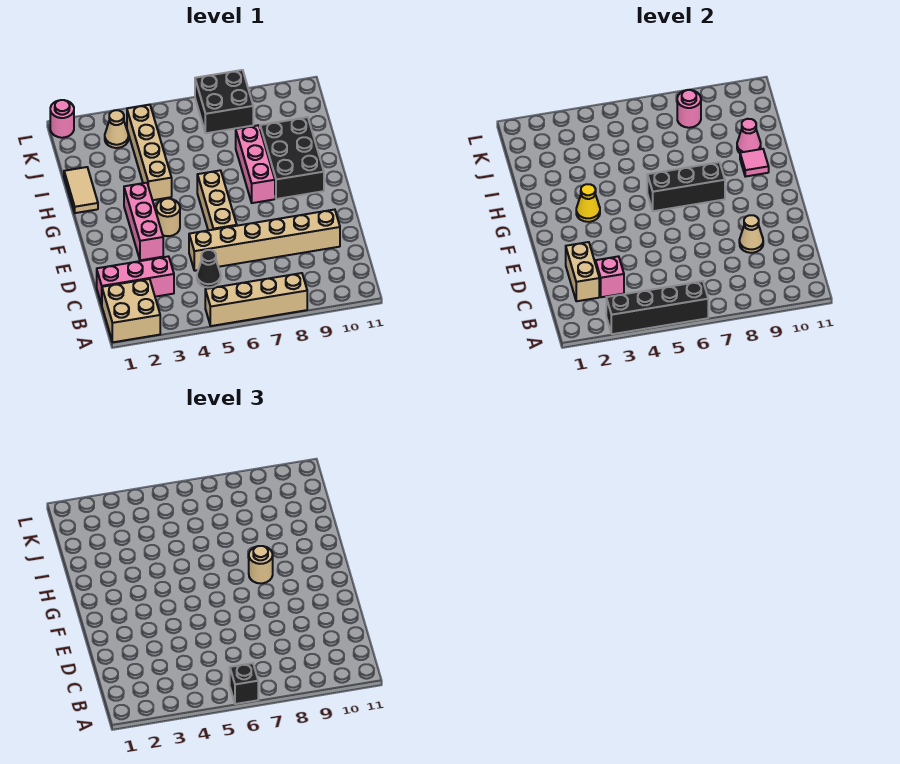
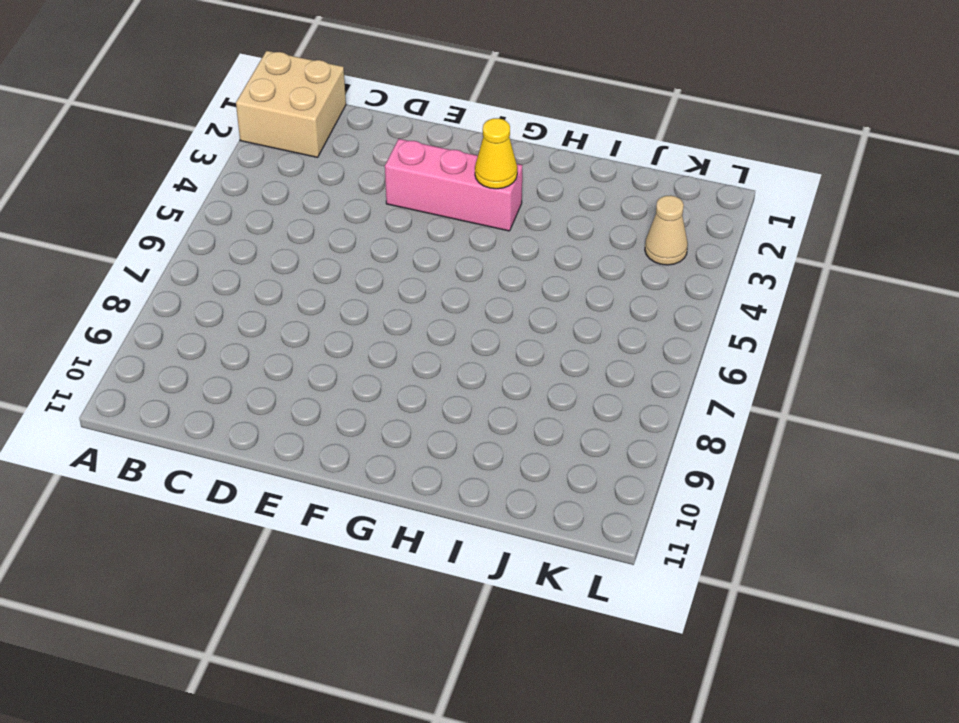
none -> tan 1x4 brick [205,273,307,326]
none -> pink 1x3 brick [97,256,174,305]
none -> black 1x1 cone [197,250,221,287]

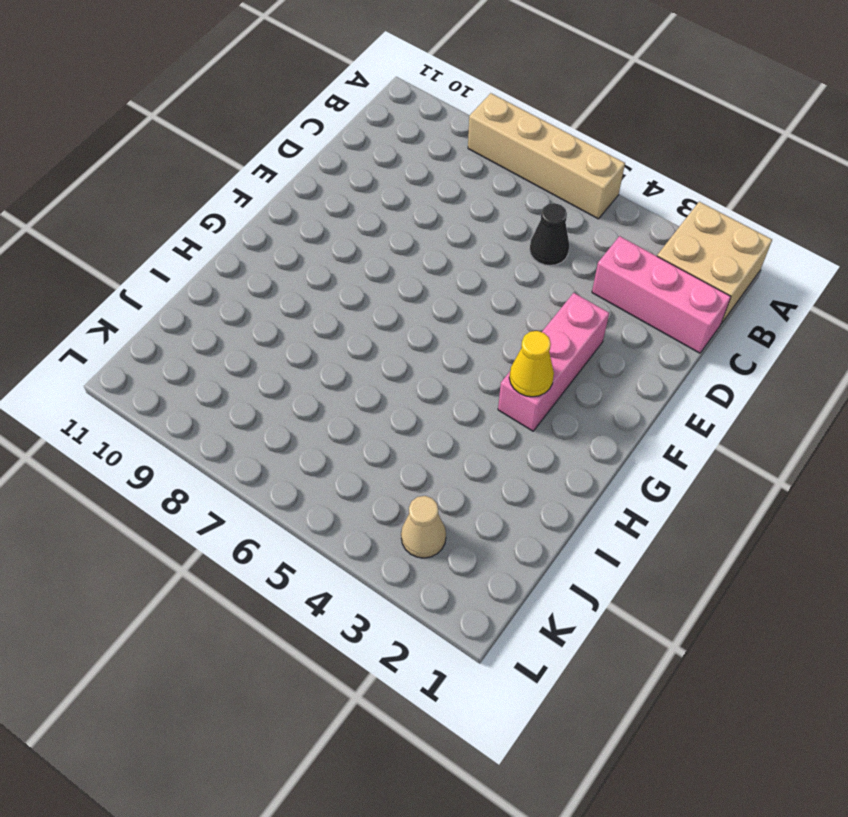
none -> tan 1x6 brick [189,210,340,271]
none -> tan 1x3 brick [197,170,237,230]
none -> tan 1x1 round brick [156,199,180,236]

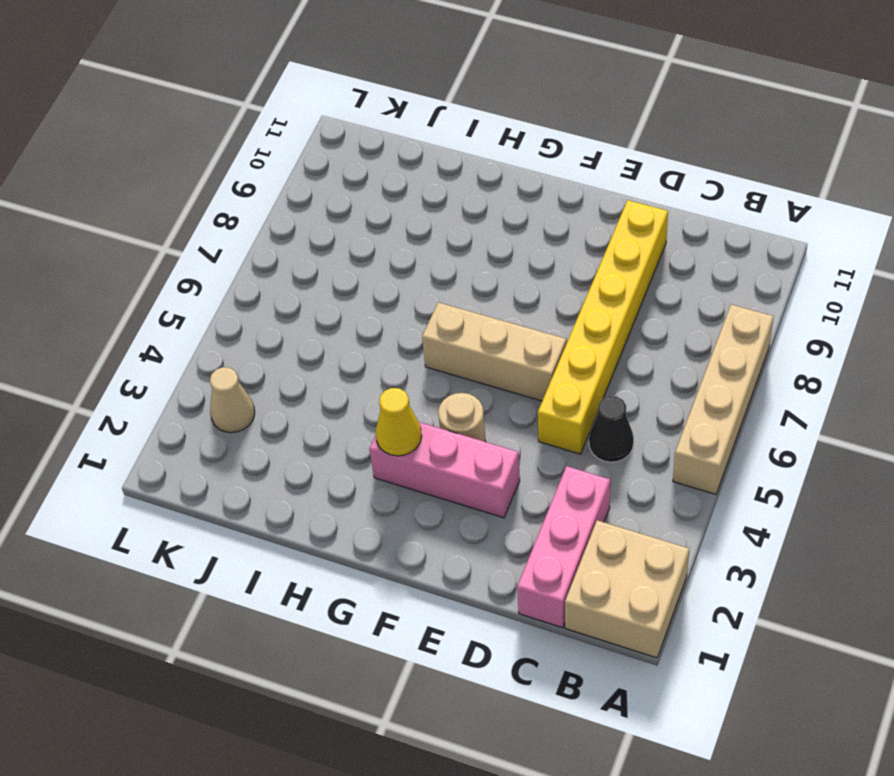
yellow 1x6 brick [538,200,668,454] -> tan 1x6 brick [189,210,340,271]
none -> pink 1x3 brick [236,125,275,203]
none -> black 2x3 brick [260,117,324,199]
none -> tan 1x2 tile [64,167,98,213]

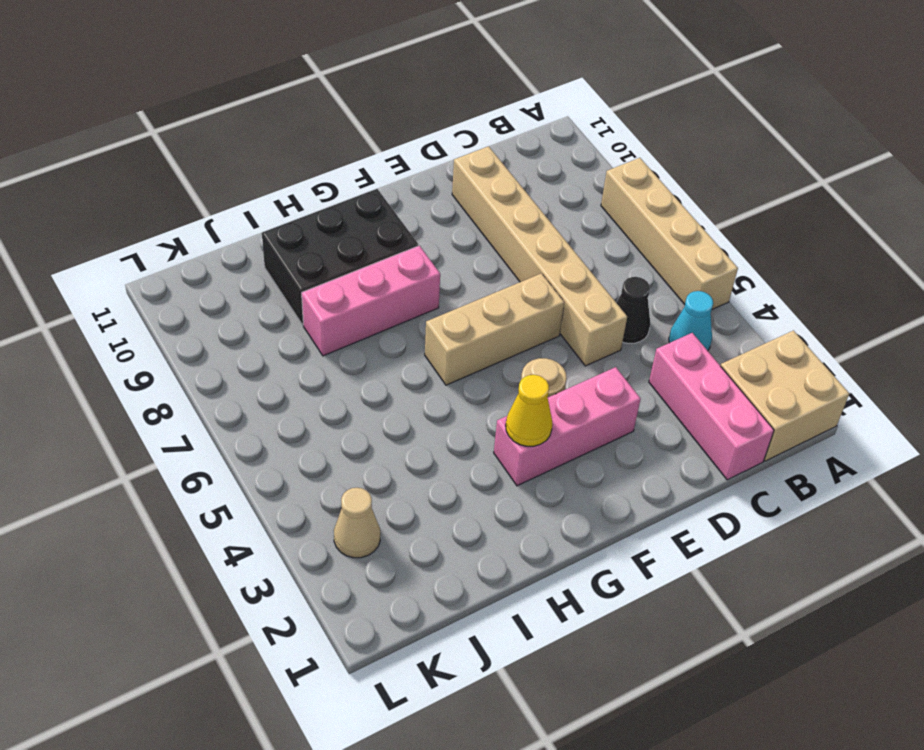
cyan 1x1 cone [669,291,713,351] -> none
none -> tan 1x2 tile [64,167,98,213]
none -> tan 1x4 brick [127,105,172,200]
none -> black 2x2 brick [195,70,253,133]

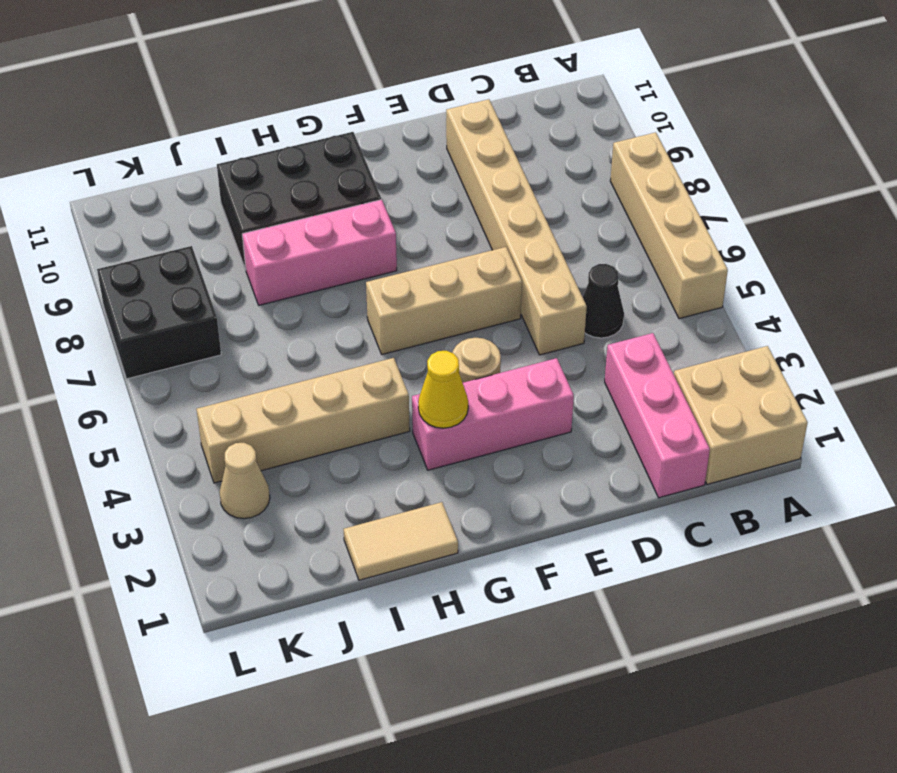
none -> pink 1x1 round brick [50,100,74,138]
none -> black 1x4 brick [606,281,708,334]
none -> tan 1x2 brick [566,242,599,301]

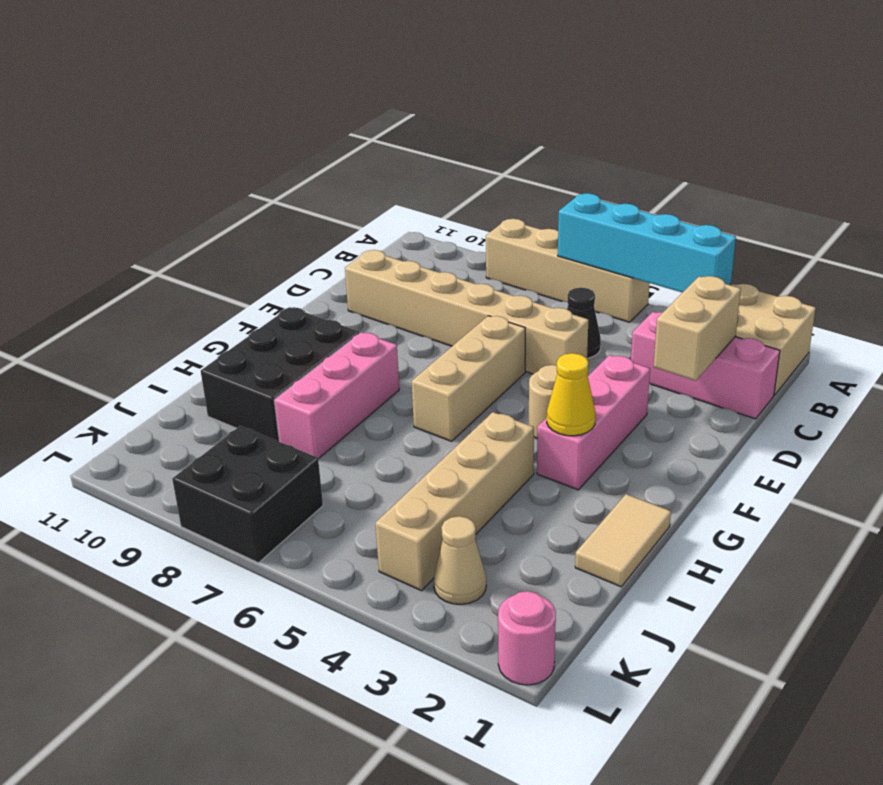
cyan 1x4 brick [558,193,736,293] -> black 1x4 brick [606,281,708,334]
none -> pink 1x1 brick [596,256,624,297]
none -> tan 1x1 cone [739,215,763,253]
none -> black 1x3 brick [647,162,725,211]

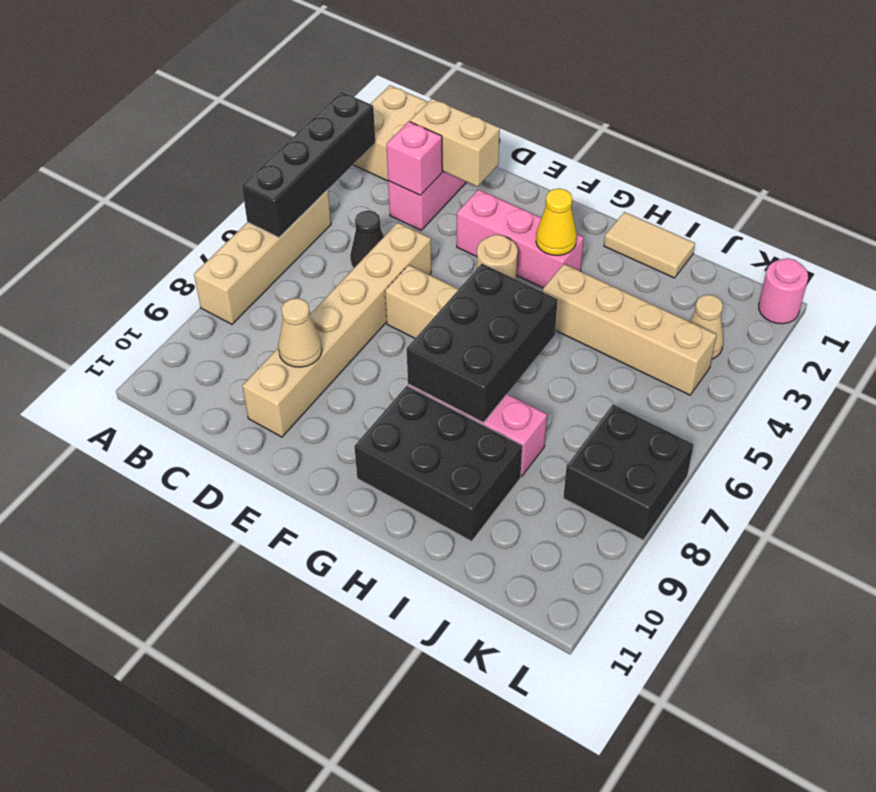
black 2x3 brick [407,264,558,423] -> black 1x3 brick [647,162,725,211]
none -> pink 1x1 tile [740,149,769,177]
none -> pink 1x1 cone [737,119,761,153]
none -> pink 1x1 round brick [677,90,701,128]

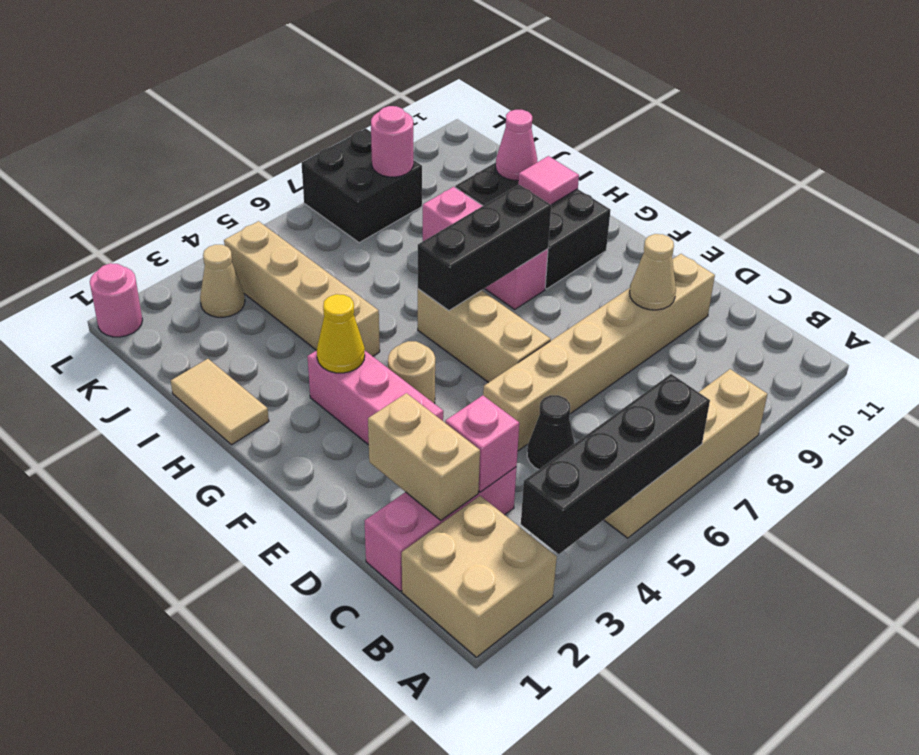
none -> black 1x1 brick [230,663,258,704]
none -> tan 1x1 round brick [249,546,273,583]

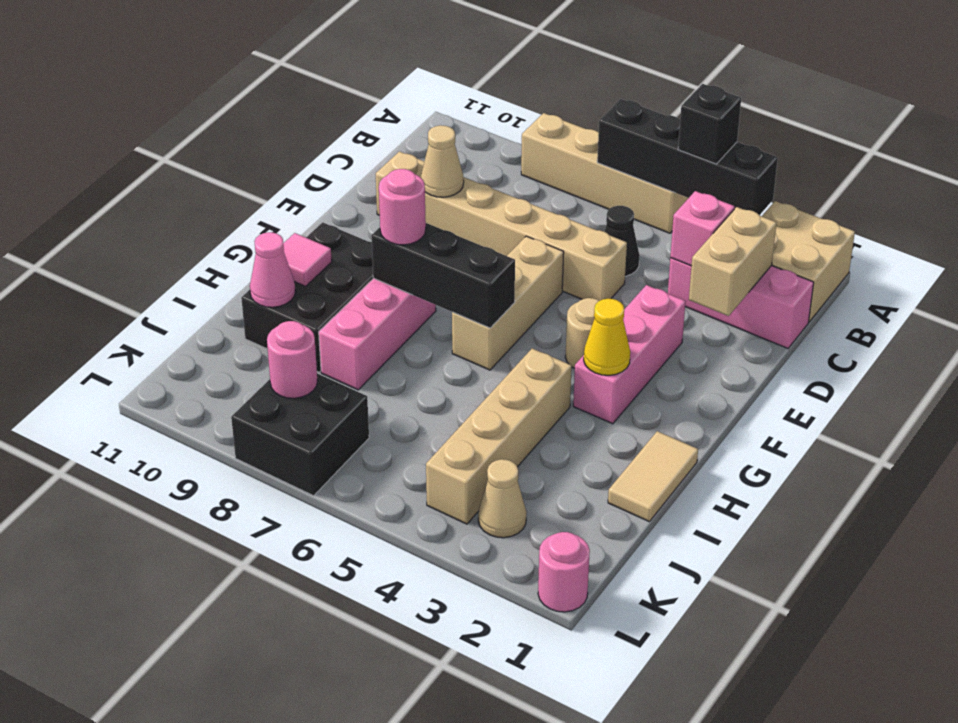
black 1x1 brick [678,84,741,164] -> black 1x1 brick moved to [230,663,258,704]
pink 1x1 round brick [379,169,426,245] -> tan 1x1 round brick [249,546,273,583]

